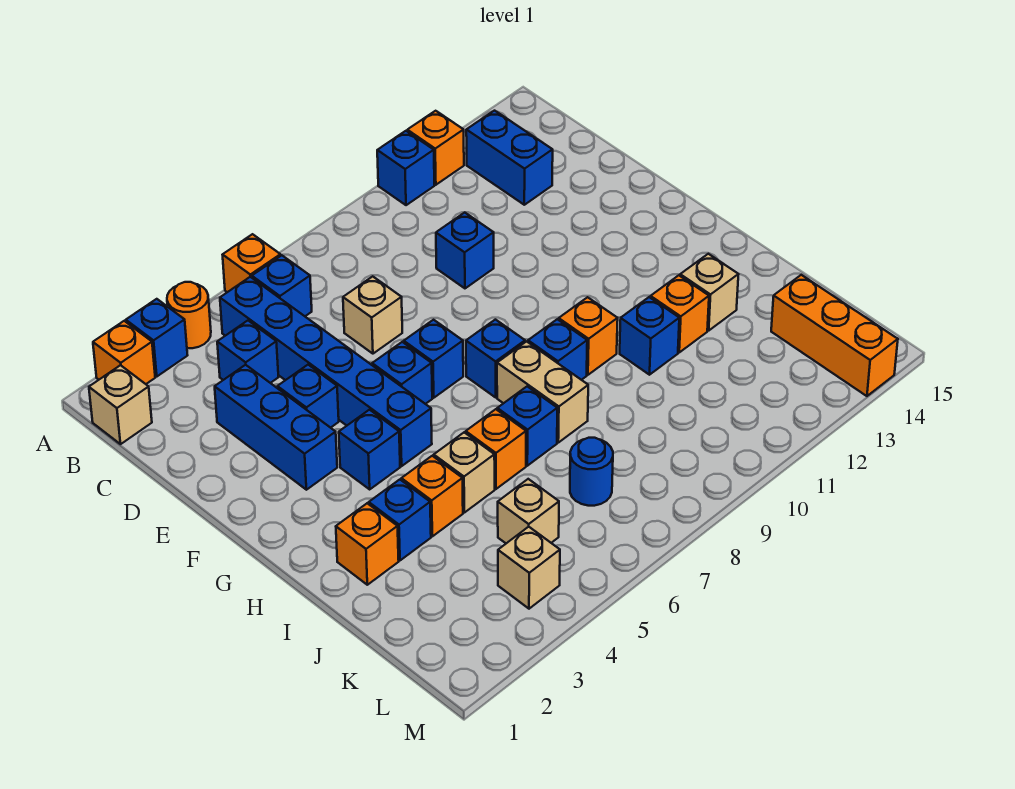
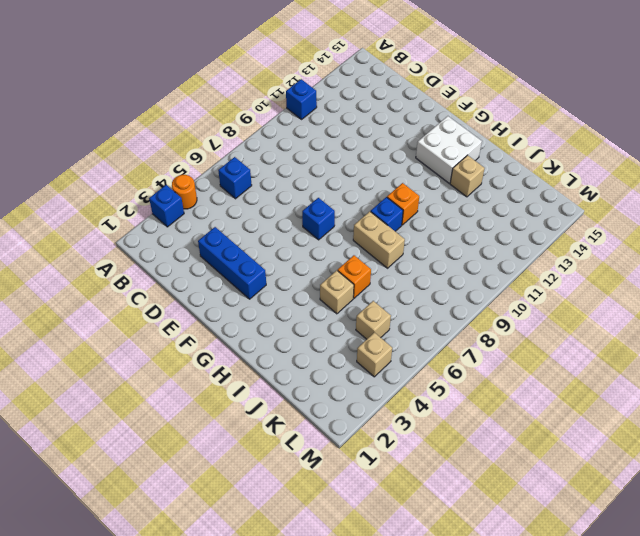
white 2x2 brick [416,116,482,183] -> none
none -> orange 1x1 brick [93,321,155,384]
none -> orange 1x1 brick [223,234,281,292]
none -> orange 1x1 brick [407,111,464,185]
none -> tan 1x1 brick [89,365,152,444]

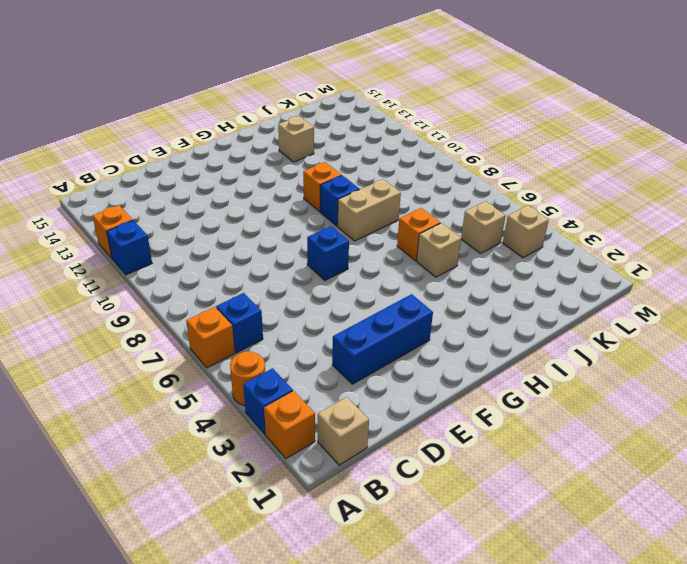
none -> blue 1x6 brick [220,277,432,466]
none -> blue 1x2 brick [466,111,553,205]
none -> blue 1x1 brick [217,321,278,383]
none -> tan 1x1 brick [343,276,402,354]

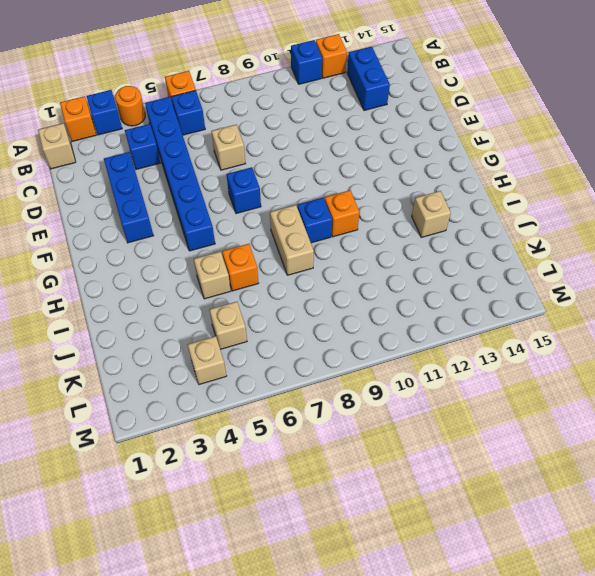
none -> blue 1x1 brick [436,212,494,288]
none -> blue 1x1 brick [277,365,339,428]
none -> blue 1x1 brick [372,342,432,404]
none -> blue 1x1 brick [339,410,400,489]

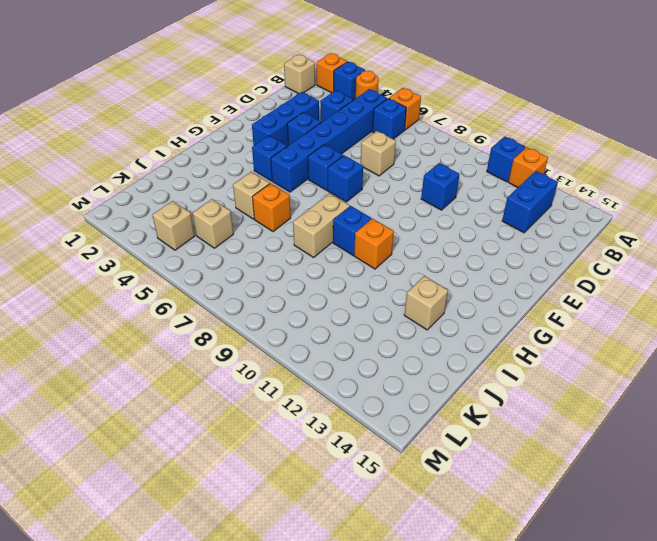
none -> blue 1x1 brick [466,320,525,397]
none -> orange 1x1 brick [336,503,399,585]
none -> blue 1x1 brick [369,480,431,560]
none -> orange 1x1 brick [401,456,463,536]

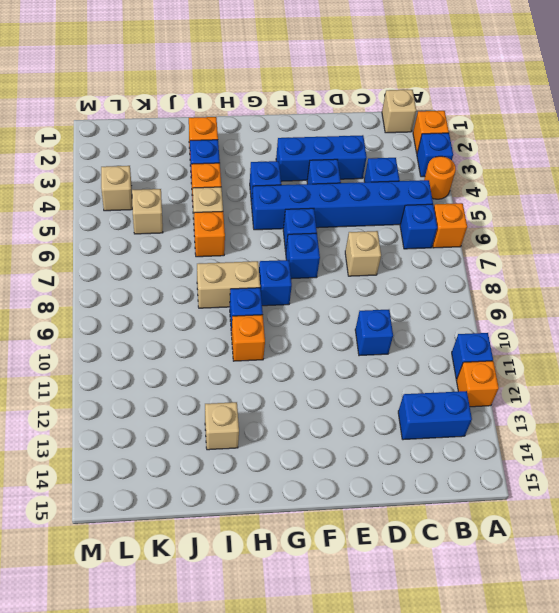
none -> blue 1x1 brick [497,386,557,466]
none -> blue 1x1 brick [620,297,679,375]
none -> orange 1x1 brick [651,275,709,352]
none -> blue 1x1 round brick [570,438,613,506]

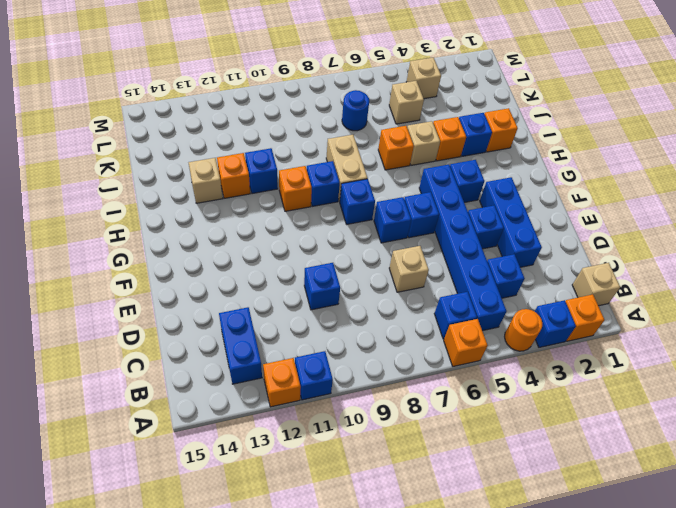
none -> blue 1x1 brick [497,386,557,466]
none -> orange 1x3 brick [771,275,898,396]

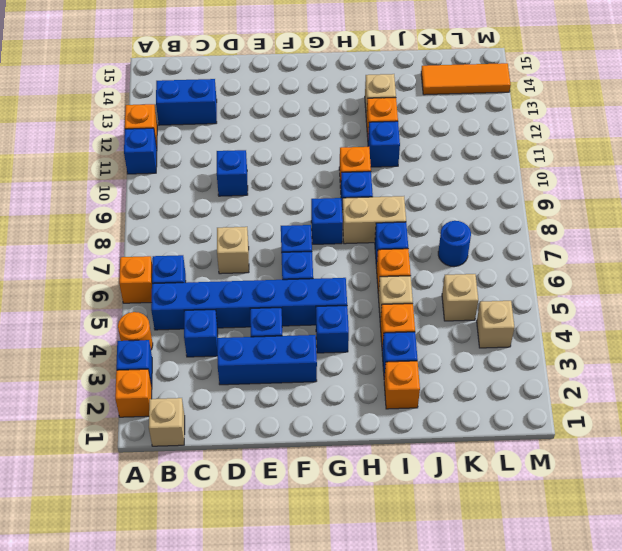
orange 1x3 tile [421,63,511,95] -> orange 1x3 brick [771,275,898,396]

